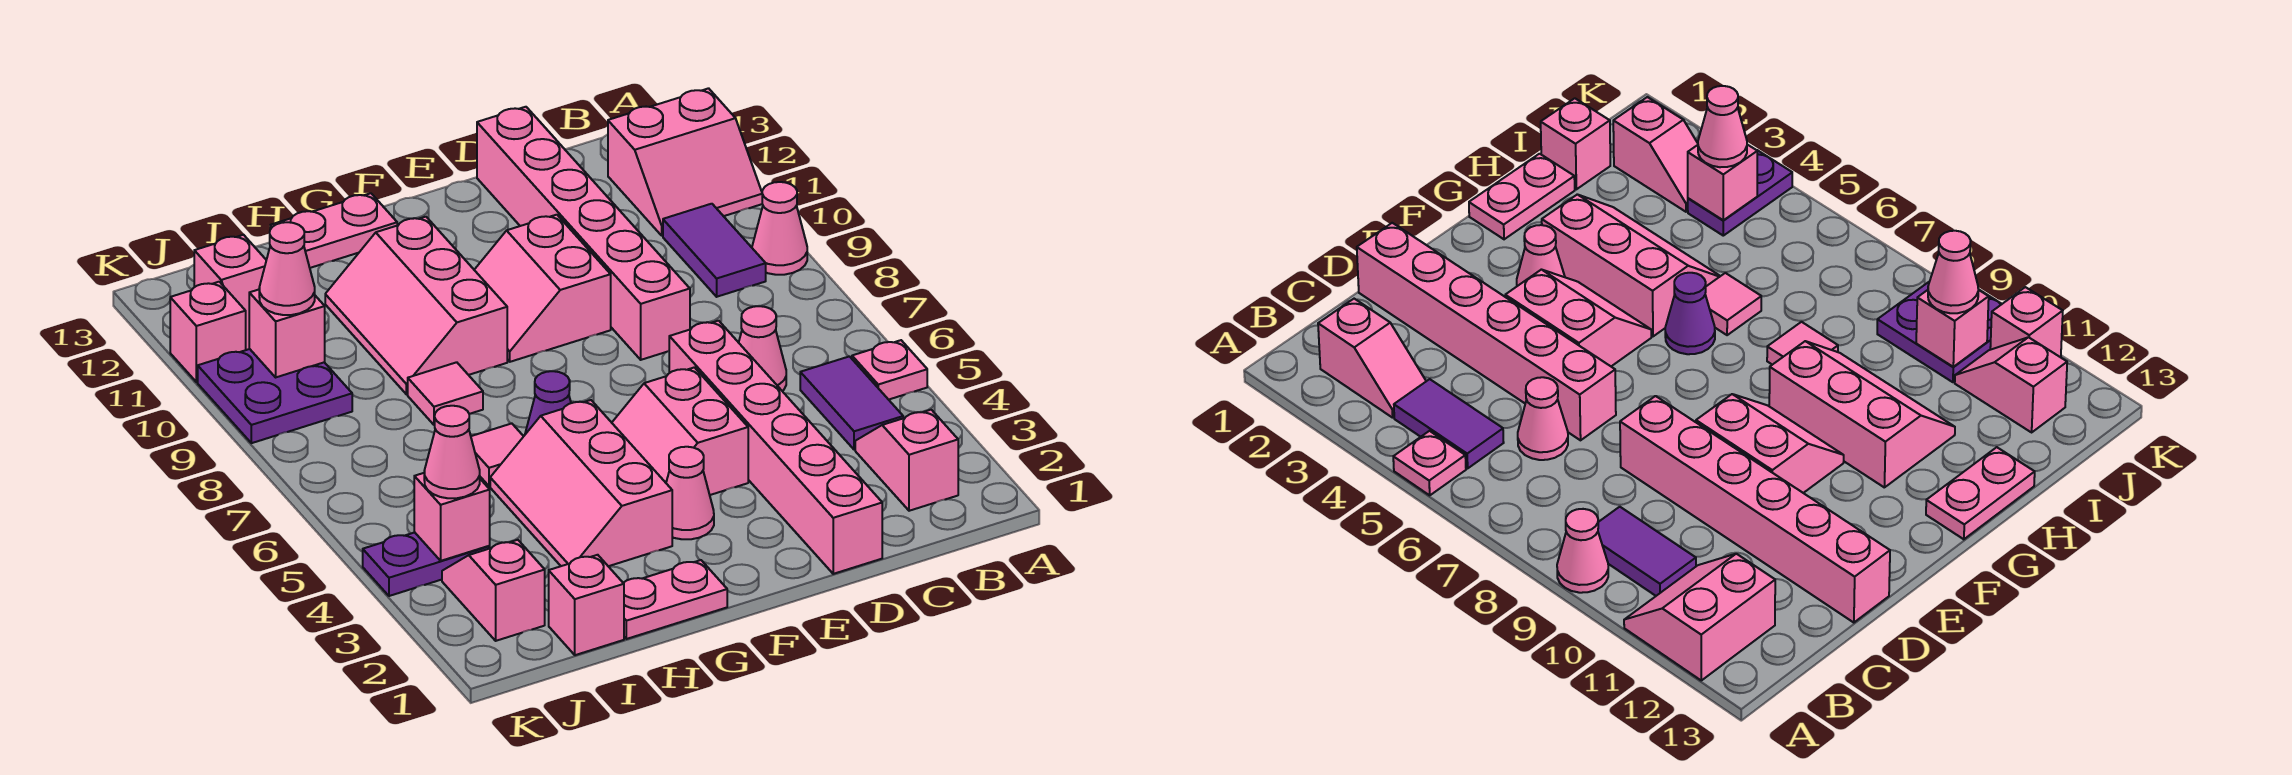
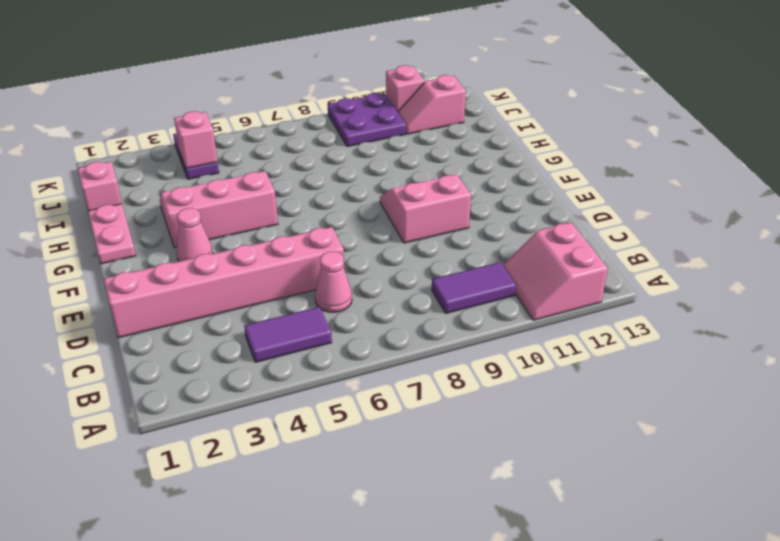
none -> pink 1x1 plate [852,340,927,400]
none -> pink 1x1 cone [752,182,807,275]
none -> pink 1x2 slope [855,410,958,511]

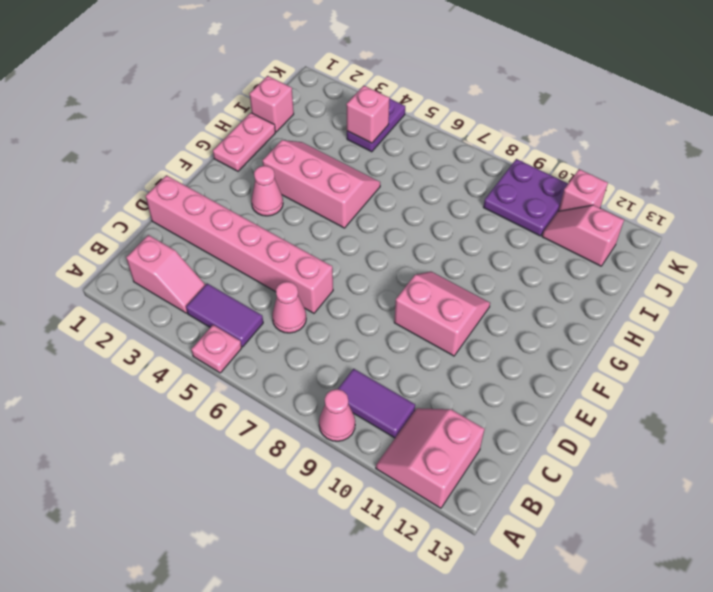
none -> pink 1x6 brick [477,107,690,360]
none -> pink 2x2 slope [612,367,748,495]
none -> purple 1x1 cone [525,371,571,434]

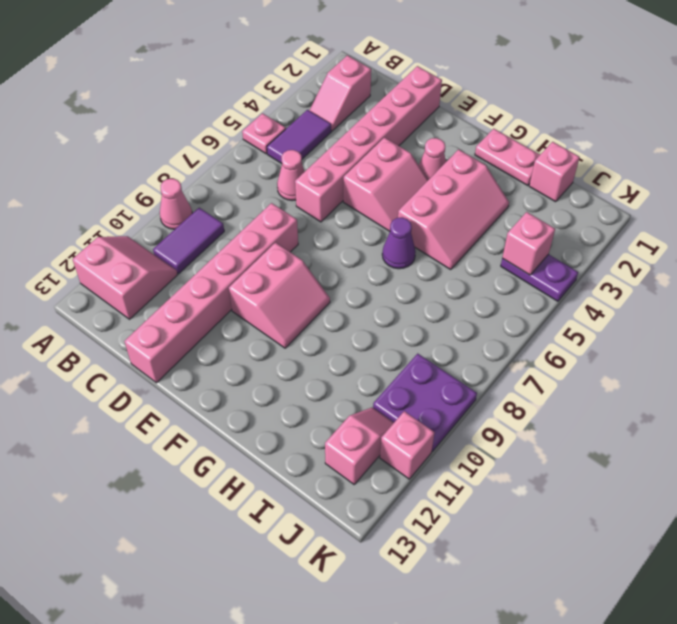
none -> pink 2x3 slope [325,217,507,394]
none -> pink 1x2 plate [270,193,397,268]
none -> pink 1x1 tile [471,424,524,486]

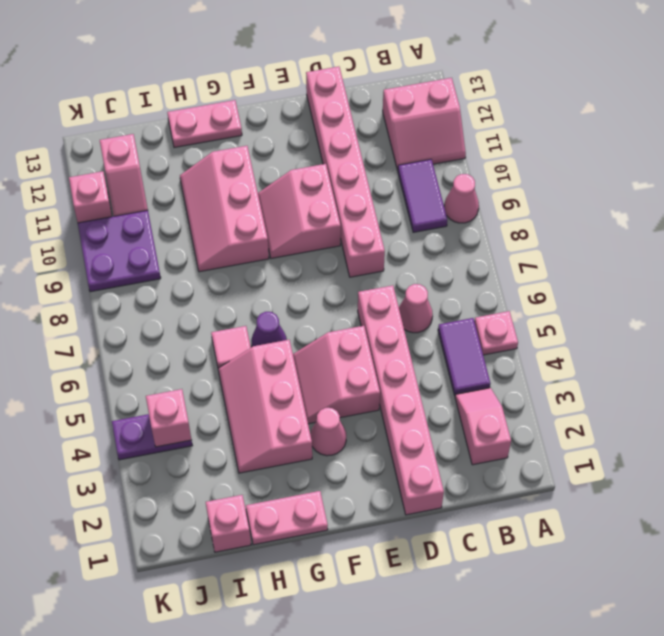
none -> pink 1x1 tile [408,362,483,425]
none -> pink 1x2 slope [442,540,545,641]
none -> pink 1x1 brick [249,290,325,377]

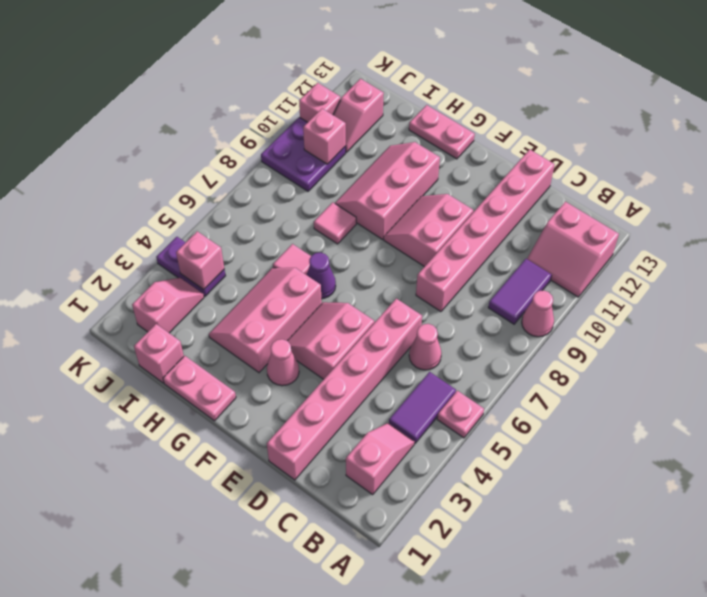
none -> pink 1x1 cone [424,406,480,498]
none -> pink 1x1 cone [259,222,315,315]

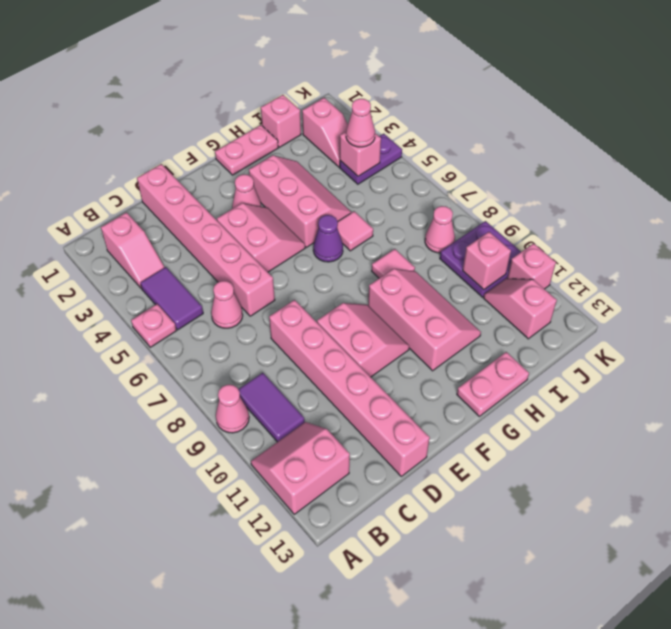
pink 1x1 cone [425,206,455,253] -> pink 1x1 cone moved to [259,222,315,315]

